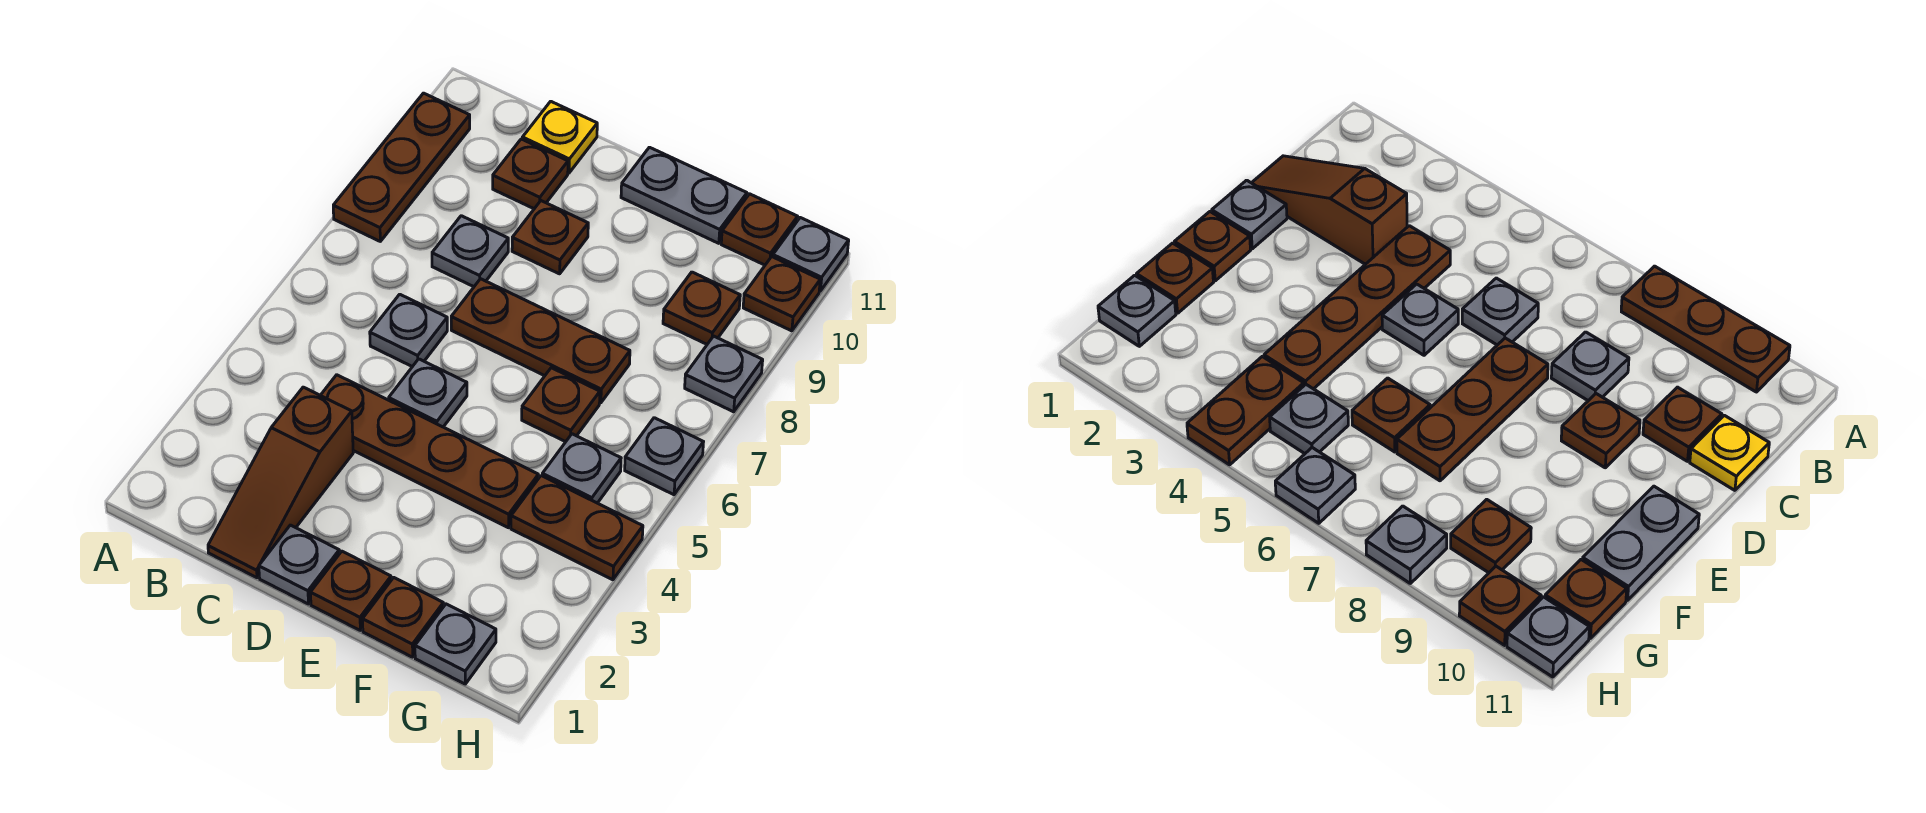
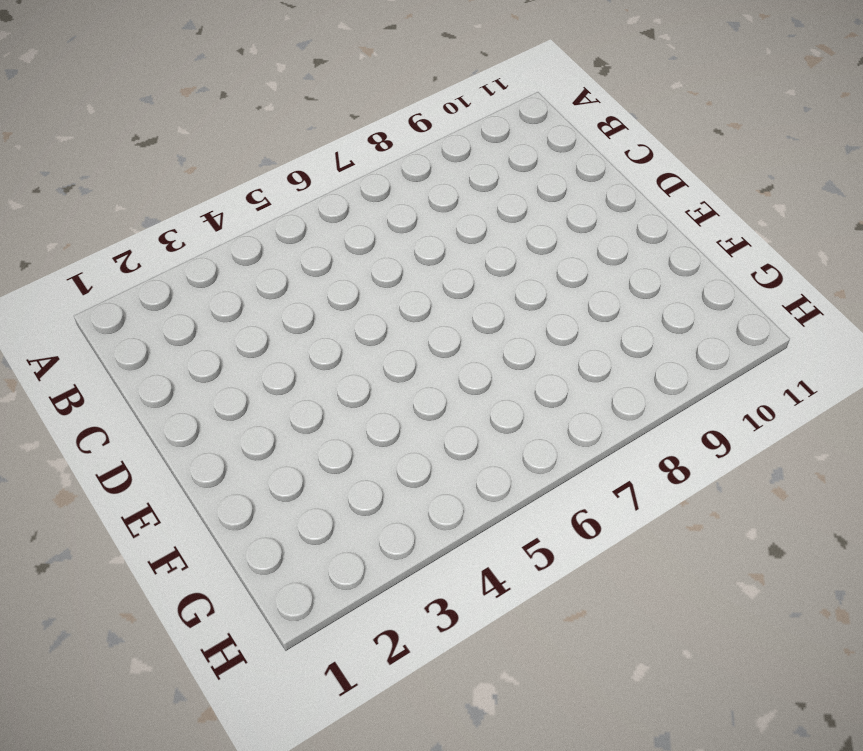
none -> brown 1x3 plate [333,93,470,241]
none -> brown 1x3 slope [208,387,353,578]
none -> brown 1x4 plate [320,375,538,528]

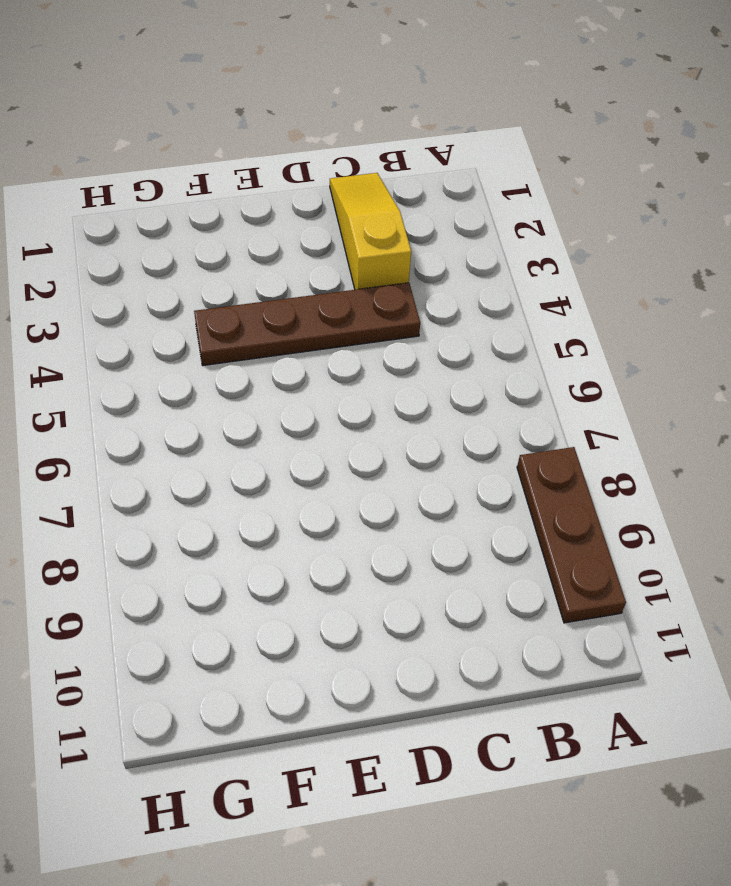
yellow 1x3 slope [330,173,411,290] -> brown 1x3 slope [208,387,353,578]
none -> grey 1x1 plate [370,294,447,367]
none -> grey 1x1 plate [432,216,508,287]
none -> brown 1x1 plate [493,139,568,209]

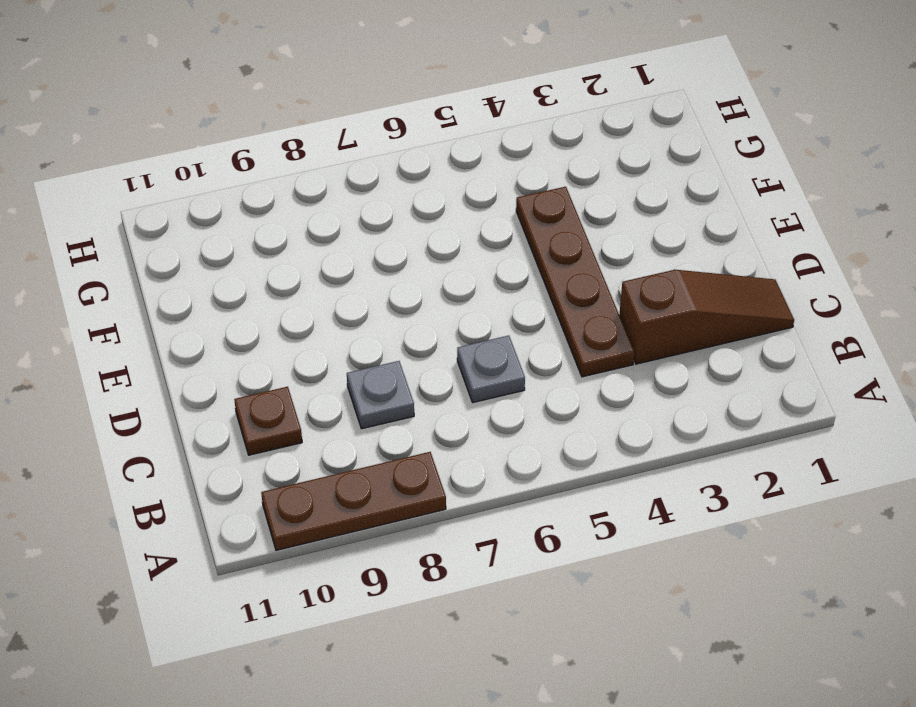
none -> yellow 1x1 plate [522,101,597,173]
none -> grey 1x1 plate [259,525,339,604]
none -> grey 1x1 plate [389,359,467,427]

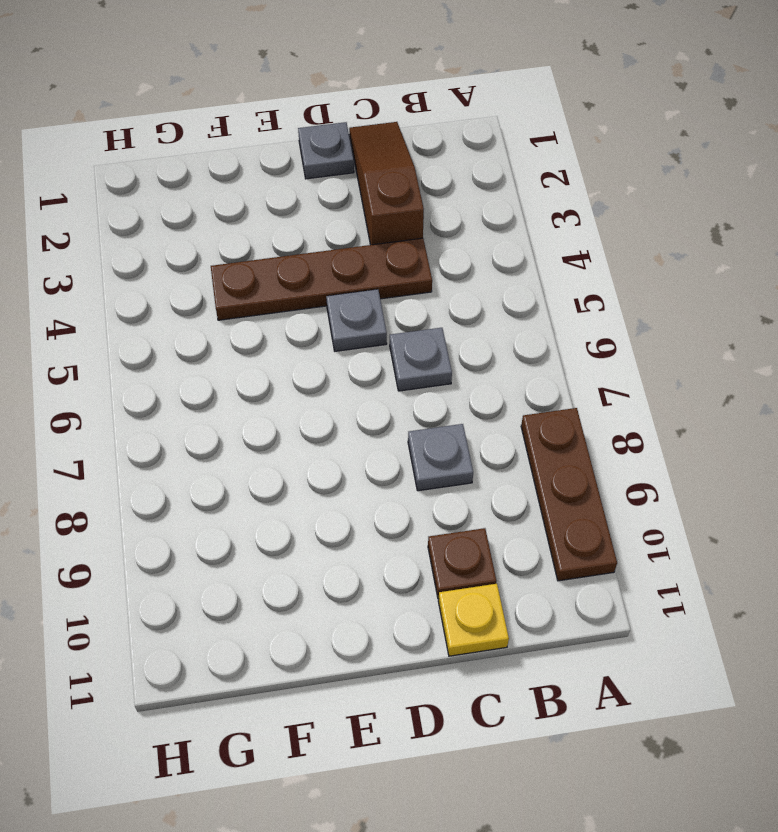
none -> brown 1x3 plate [451,279,630,403]
none -> brown 1x1 plate [512,201,588,274]
none -> brown 1x1 plate [310,551,391,630]

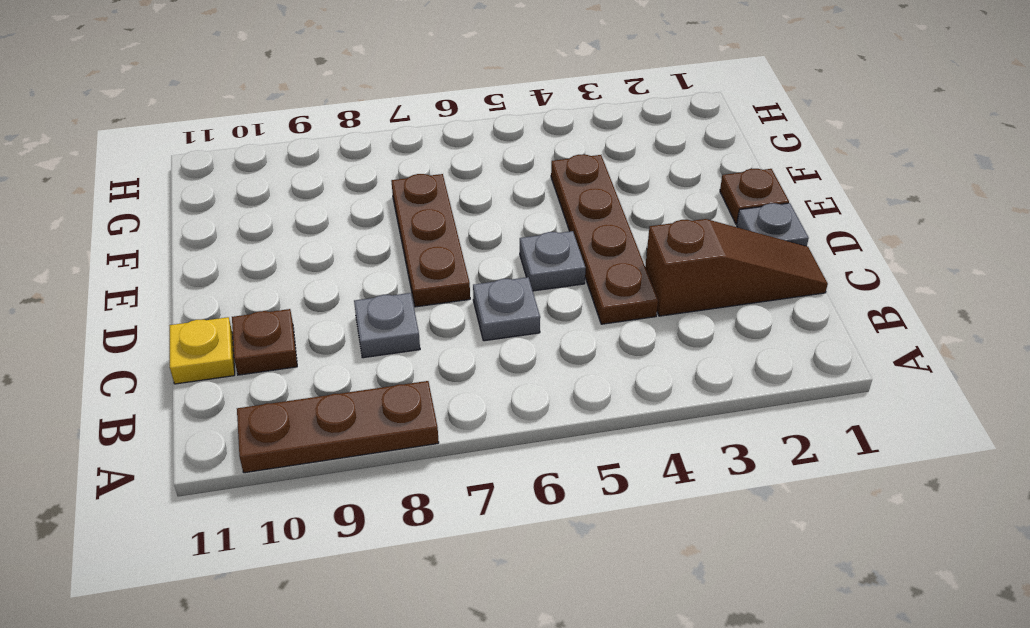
none -> brown 1x1 plate [512,201,588,274]
none -> grey 1x2 plate [621,147,747,243]
none -> brown 1x1 plate [363,578,443,657]

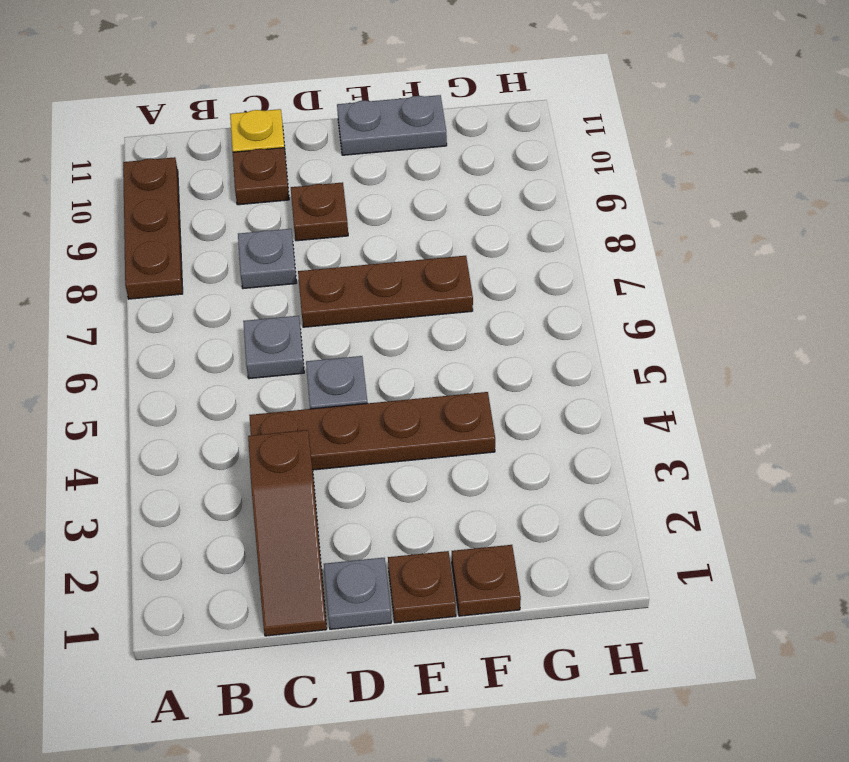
none -> brown 1x1 plate [522,368,600,442]
none -> grey 1x1 plate [415,604,496,684]
none -> brown 1x2 plate [511,476,643,580]

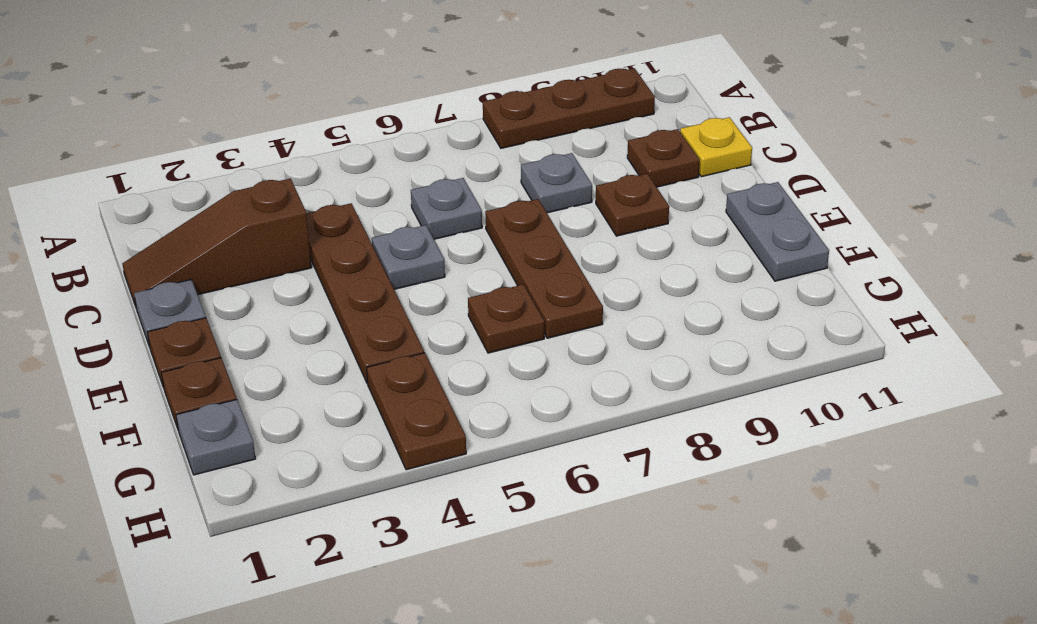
none -> grey 1x1 plate [542,434,621,503]
none -> brown 1x1 plate [663,272,740,344]
none -> brown 1x1 plate [721,194,798,265]

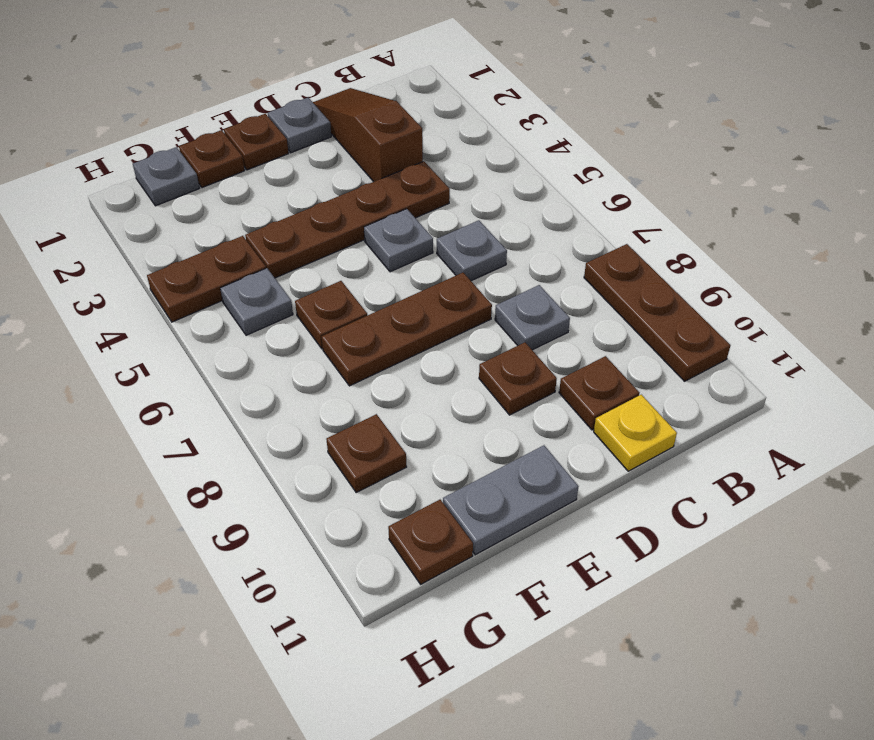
none -> grey 1x1 plate [625,418,703,495]
none -> grey 1x1 plate [685,336,763,412]
none -> brown 1x1 plate [743,257,820,331]

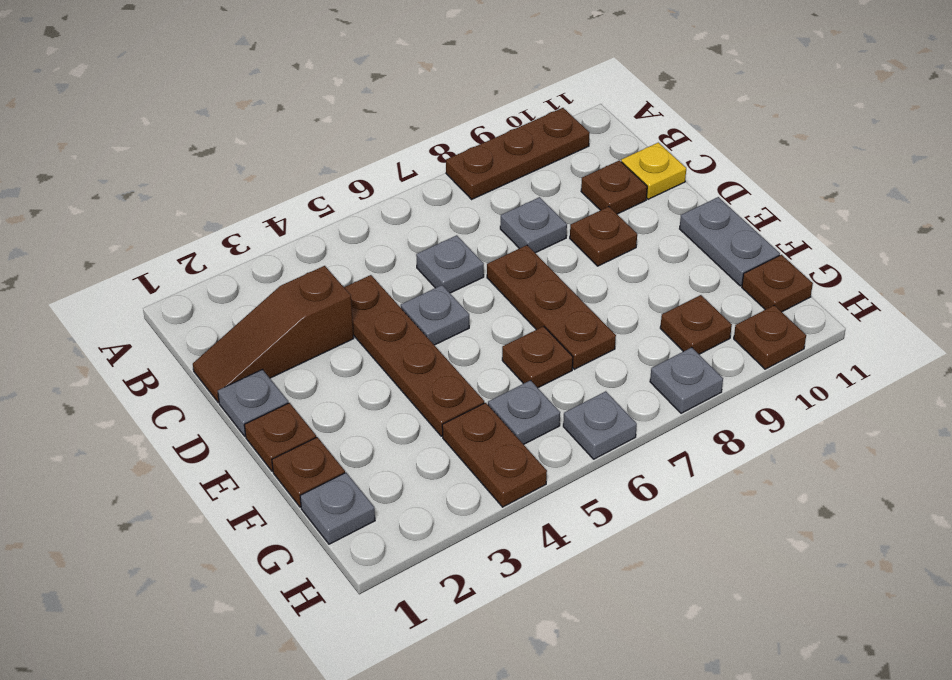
none -> grey 1x1 plate [773,218,849,291]

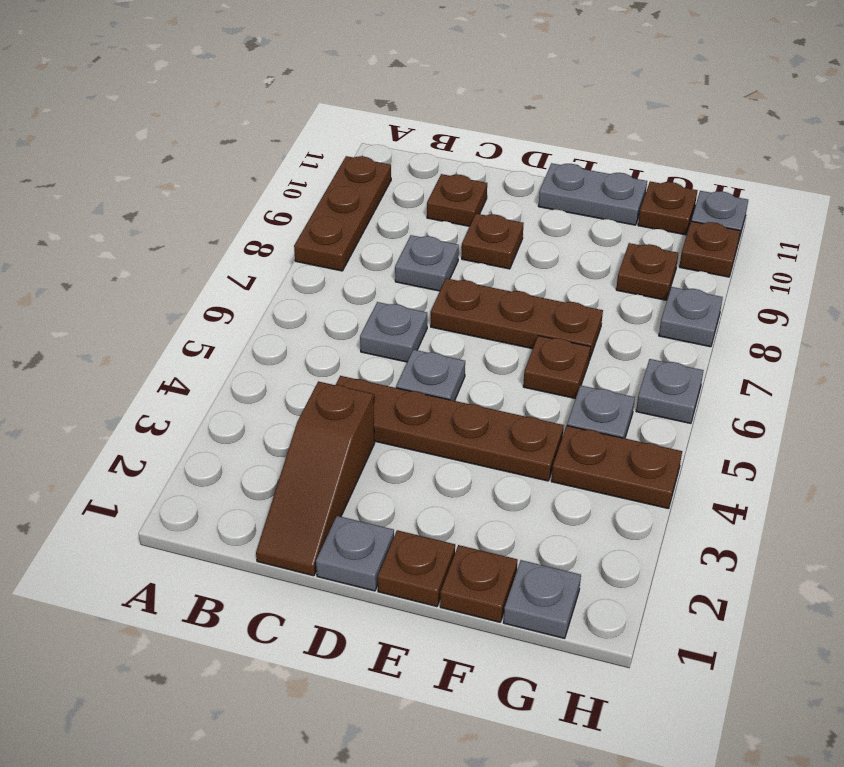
none -> yellow 1x1 plate [522,101,597,173]

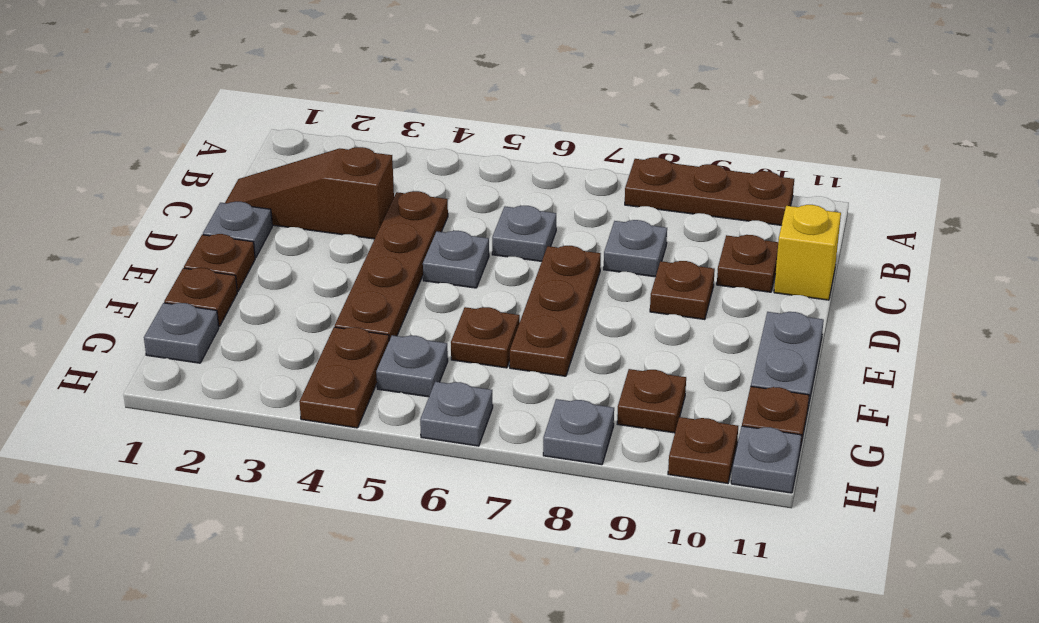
yellow 1x1 brick [774,205,841,300] -> yellow 1x1 plate [522,101,597,173]

